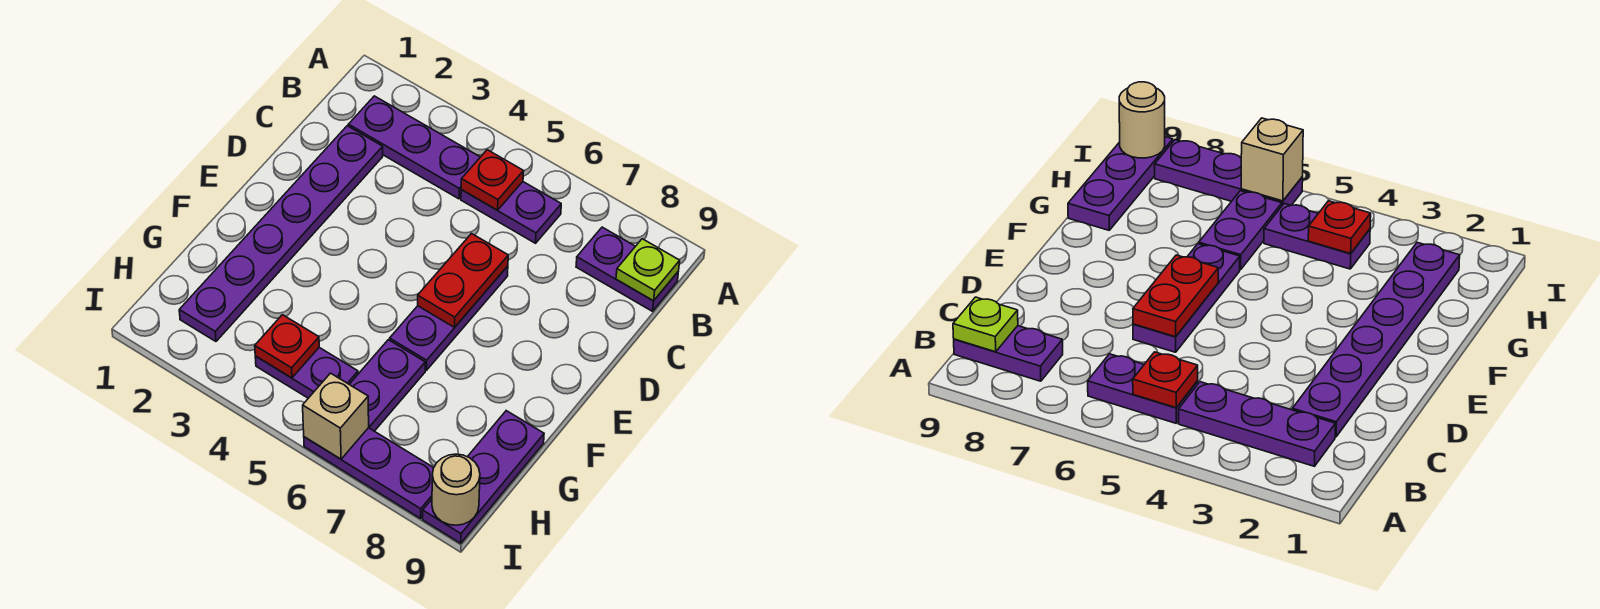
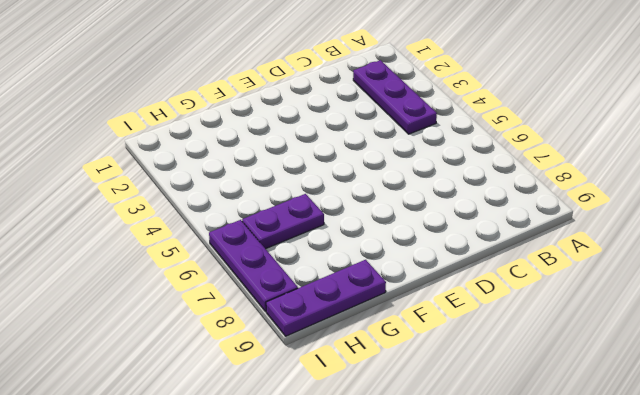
none -> purple 1x2 plate [461,182,561,243]
none -> purple 1x2 plate [576,227,678,311]
none -> purple 1x6 plate [179,126,383,341]

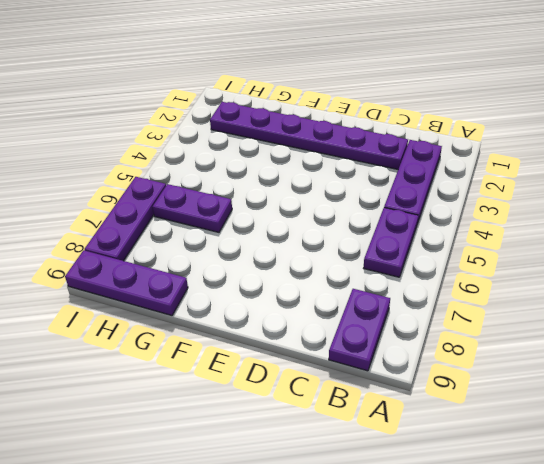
none -> purple 1x3 plate [390,266,508,370]
none -> purple 1x2 plate [255,348,358,398]
none -> red 1x1 plate [461,150,524,210]

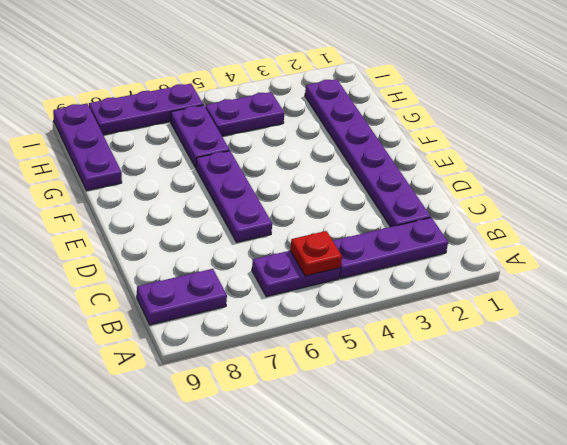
none -> lime 1x1 plate [616,239,680,301]
none -> red 1x2 plate [418,234,508,327]
none -> red 1x1 plate [255,315,319,378]

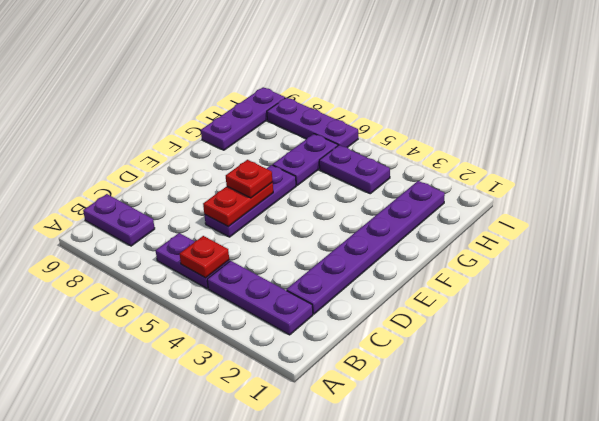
red 1x1 plate [226,160,273,198] -> red 1x1 plate moved to [255,315,319,378]
none -> lime 1x1 plate [616,239,680,301]
none -> tan 1x1 brick [303,373,369,459]
none -> tan 1x1 round brick [432,454,480,525]

